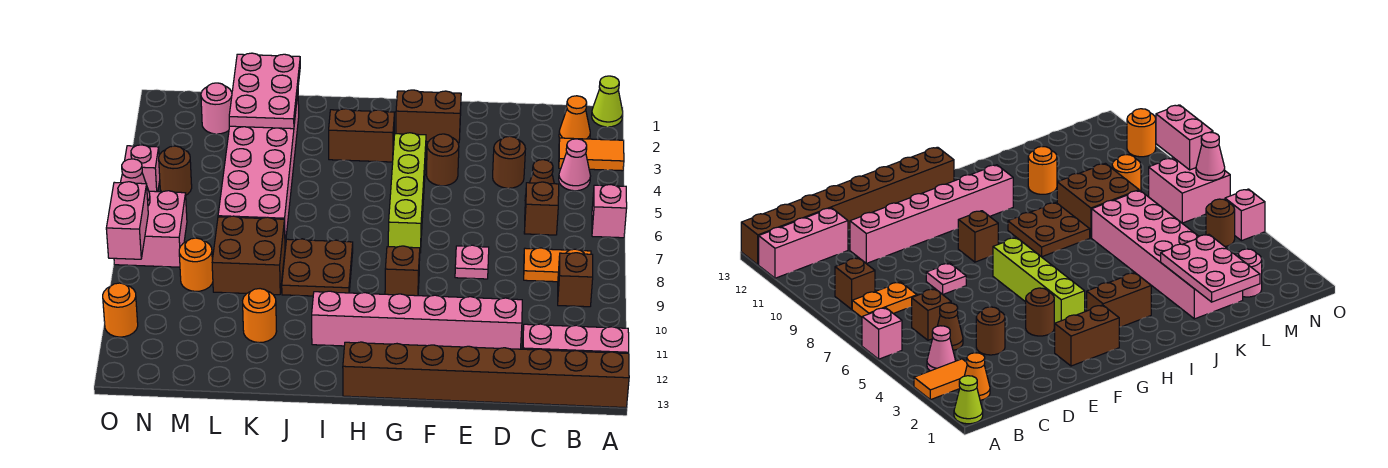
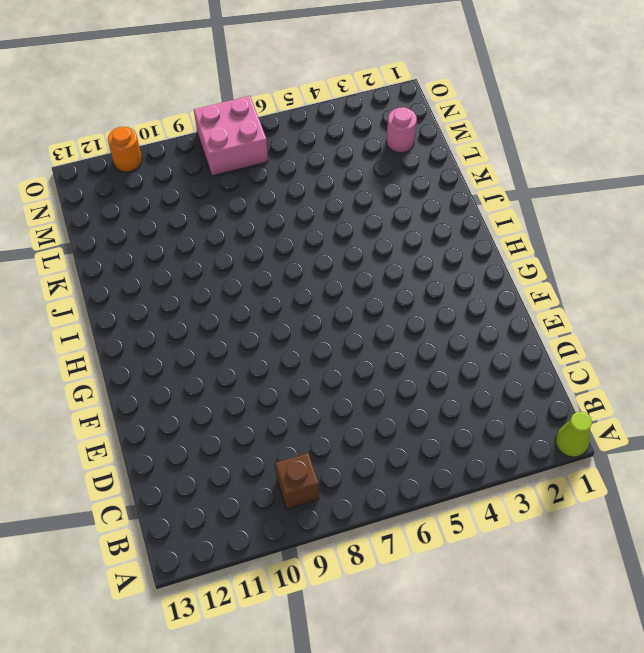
none -> orange 1x2 tile [559,138,624,171]
none -> pink 1x1 brick [592,185,627,238]
none -> pink 1x3 brick [522,324,629,353]
none -> brown 1x8 brick [343,342,629,408]

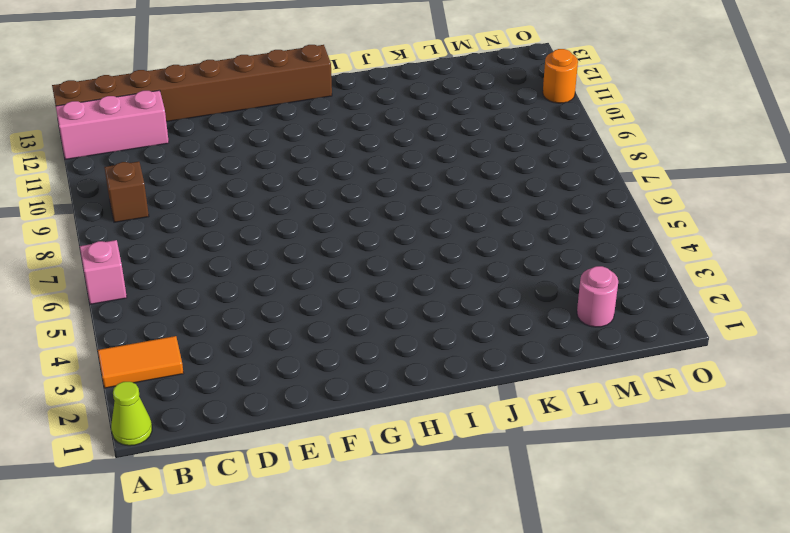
none -> orange 1x1 cone [559,96,590,139]
none -> pink 1x1 cone [559,139,590,191]
none -> orange 1x2 plate [524,248,591,282]
none -> brown 1x1 cone [525,160,554,201]

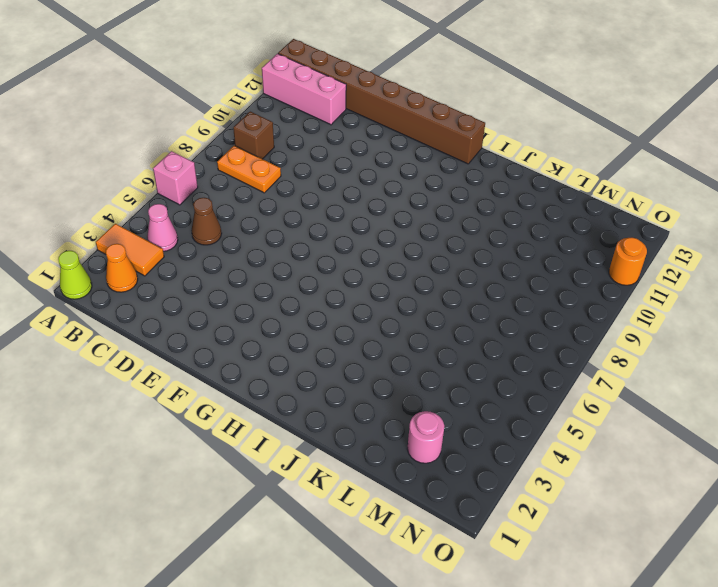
none -> brown 1x1 brick [524,182,559,235]
none -> brown 1x1 round brick [493,136,525,188]
none -> pink 1x6 brick [312,291,522,349]
none -> pink 1x1 plate [455,245,489,279]

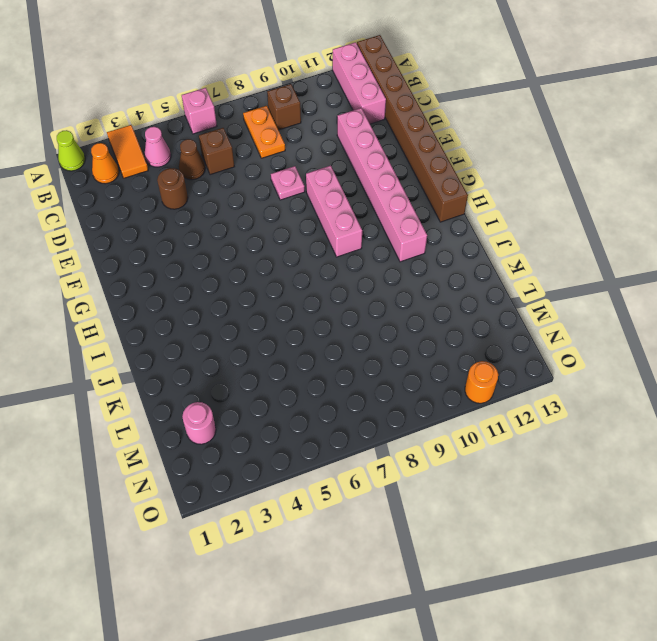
pink 1x3 brick [306,166,362,257] -> brown 1x1 brick [385,246,420,296]
none -> brown 1x2 brick [396,90,461,143]
none -> brown 1x1 round brick [426,134,459,186]
none -> lime 1x4 brick [388,133,426,253]
none -> brown 1x2 brick [329,109,394,162]

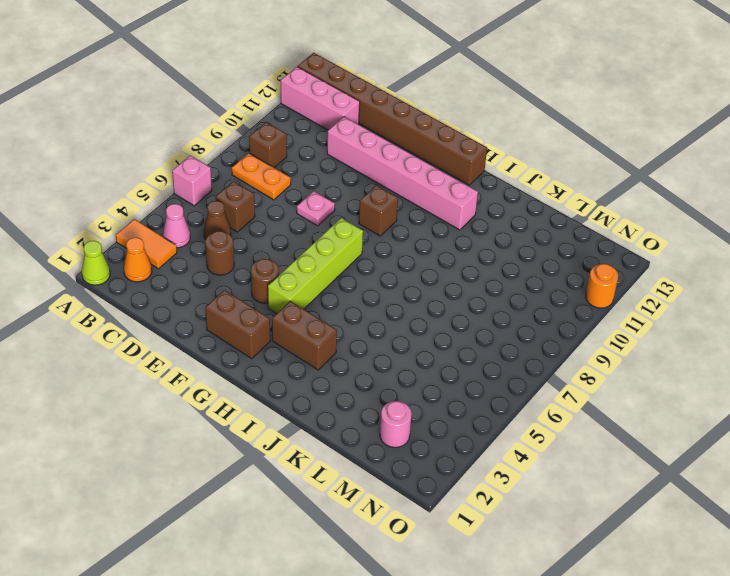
none -> brown 2x2 plate [282,239,353,296]
none -> pink 2x6 brick [218,94,299,244]
none -> brown 2x2 brick [212,216,285,295]
none -> orange 1x1 round brick [243,289,277,343]

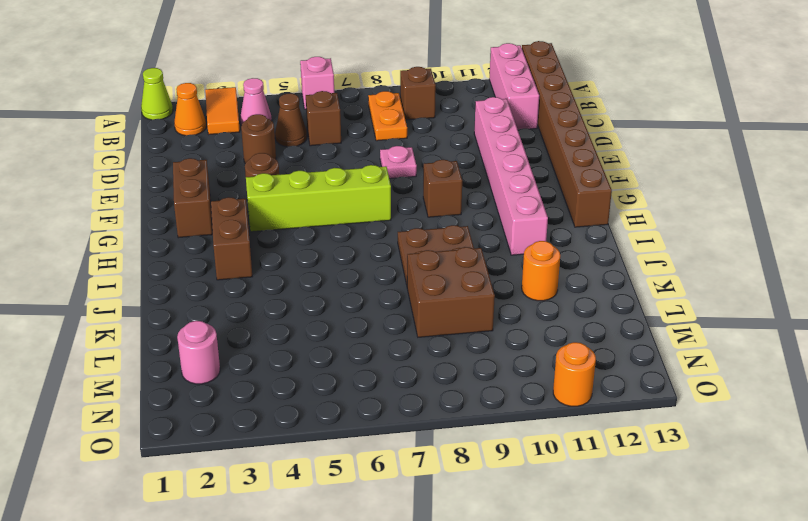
none -> pink 2x6 brick [218,94,299,244]
none -> orange 1x1 round brick [179,238,213,291]
none -> brown 1x1 round brick [159,146,192,195]
none -> pink 2x2 brick [114,191,187,267]

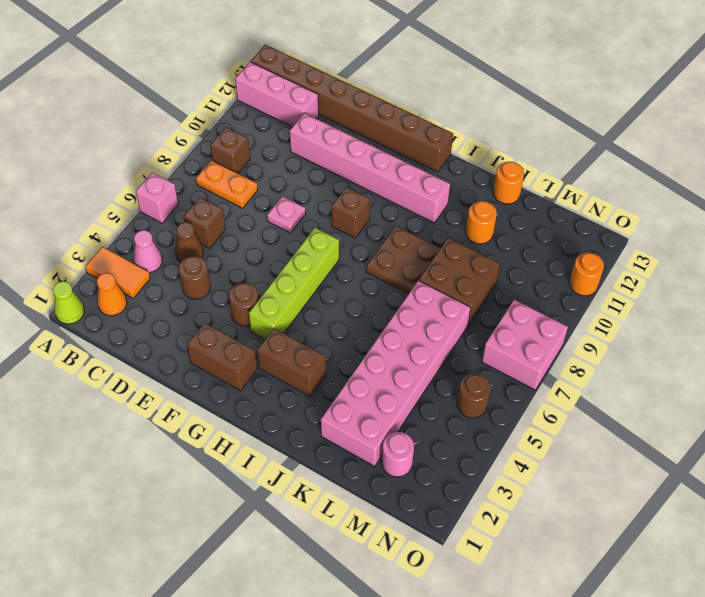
orange 1x1 round brick [493,162,524,204] -> orange 1x1 round brick moved to [179,238,213,291]
none -> pink 1x1 brick [125,145,160,192]
none -> pink 2x3 plate [229,53,300,129]
none -> pink 1x1 cone [120,159,150,206]
none -> pink 1x2 brick [106,182,148,259]

